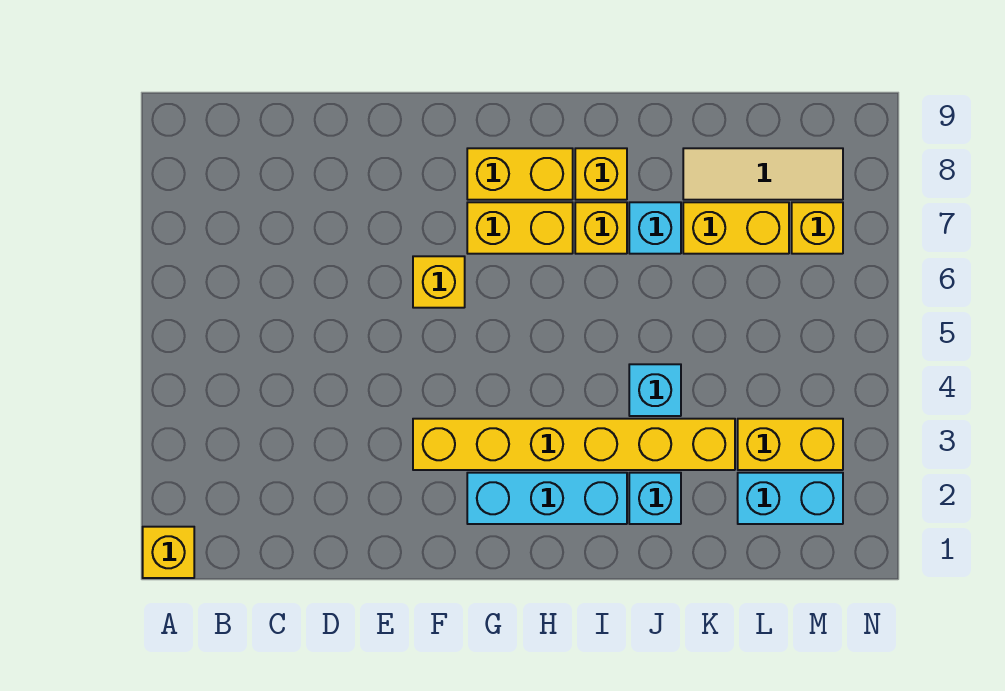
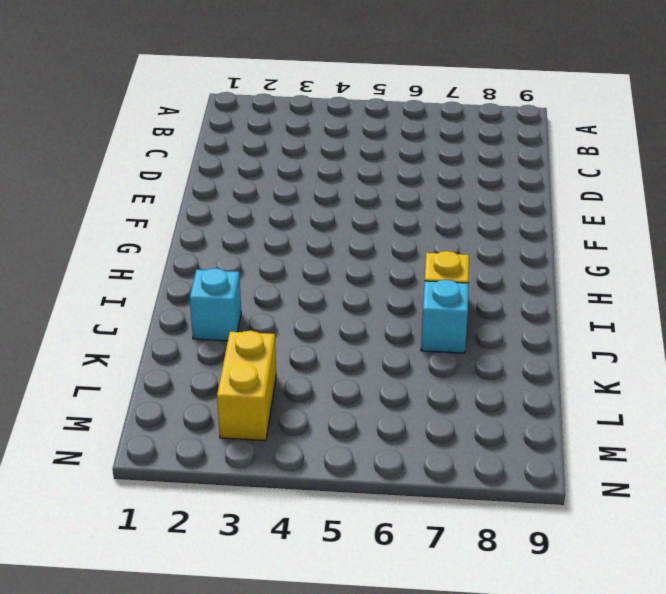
none -> yellow 1x1 brick [143,527,194,578]
none -> yellow 1x6 brick [413,419,735,470]
none -> yellow 1x1 brick [413,256,465,308]

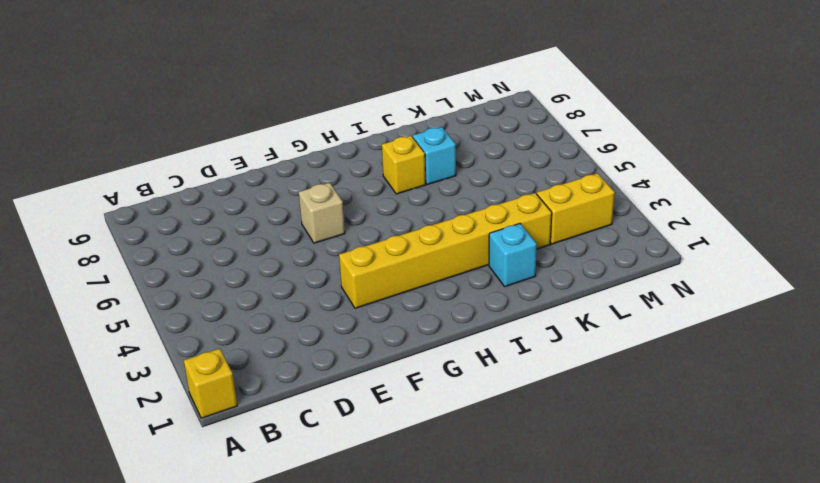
tan 1x1 brick [299,183,345,243] -> yellow 1x1 brick [413,256,465,308]
none -> cyan 1x3 brick [467,473,627,524]
none -> yellow 1x2 brick [467,202,573,254]
none -> yellow 1x2 brick [467,148,573,200]

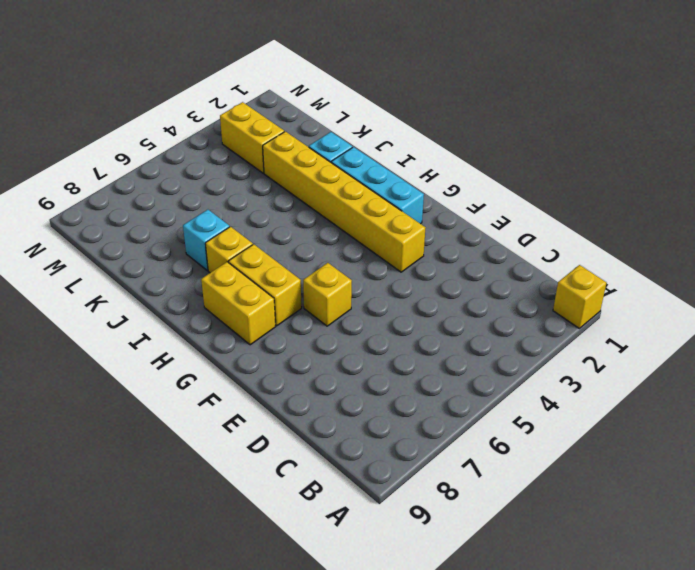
none -> yellow 1x1 brick [575,148,627,200]
none -> cyan 1x1 brick [629,364,681,416]
none -> yellow 1x2 brick [683,202,789,254]

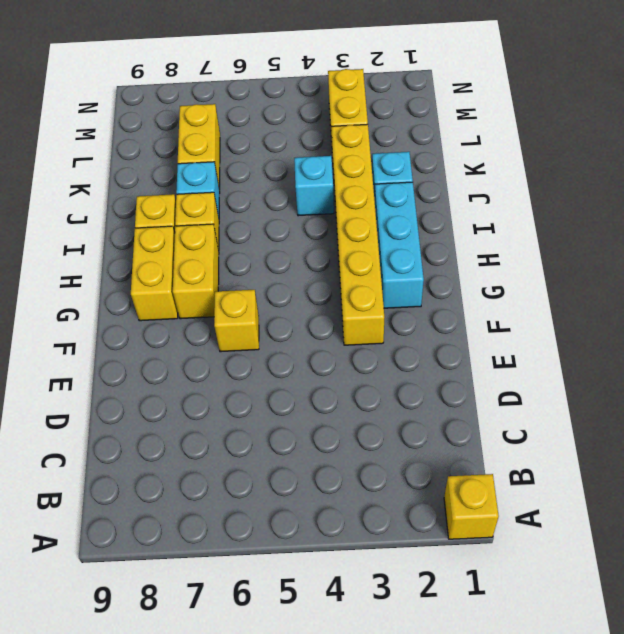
none -> tan 1x3 tile [683,148,843,200]
none -> cyan 1x2 brick [738,473,843,524]
none -> yellow 1x1 brick [792,202,843,254]

